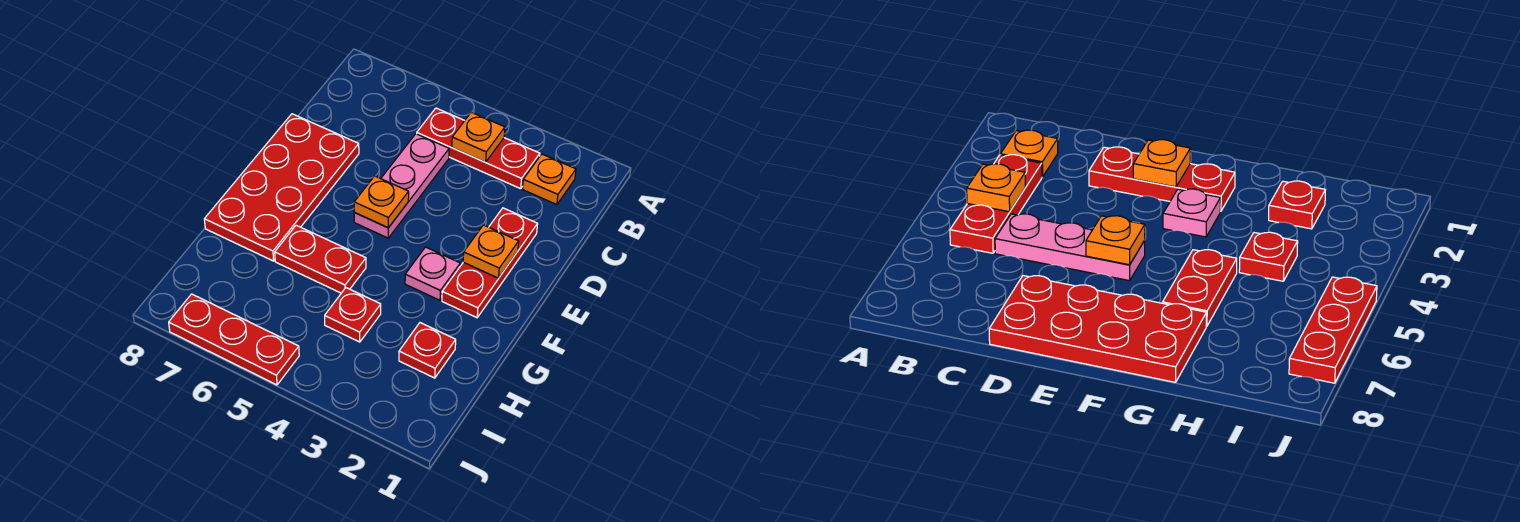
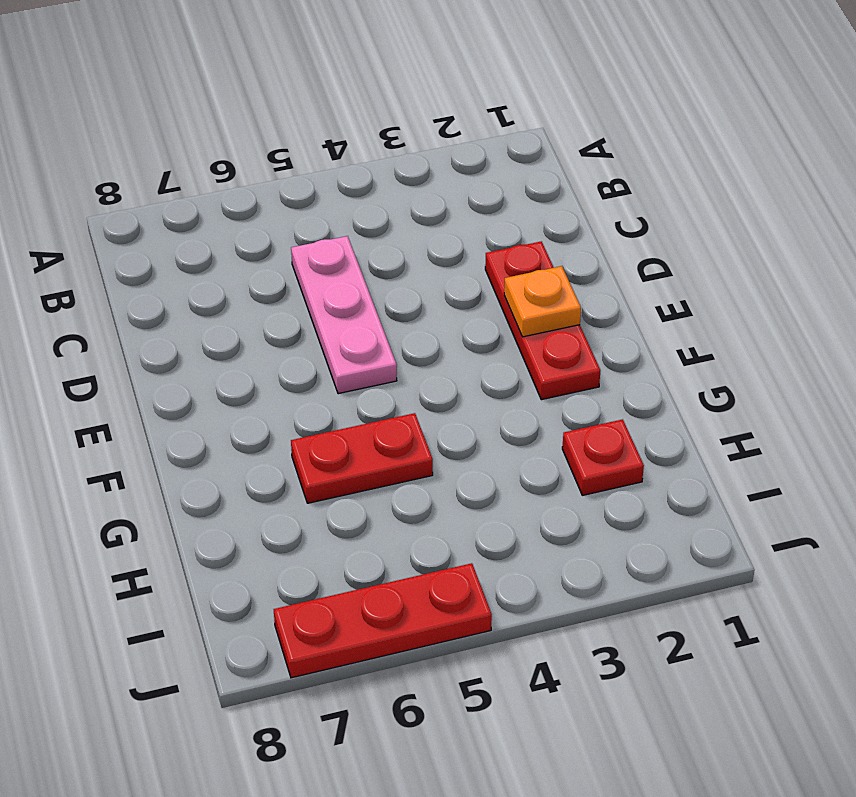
none -> orange 1x1 plate [523,154,576,205]
none -> red 1x3 plate [417,108,540,189]
none -> red 2x4 plate [204,114,359,261]

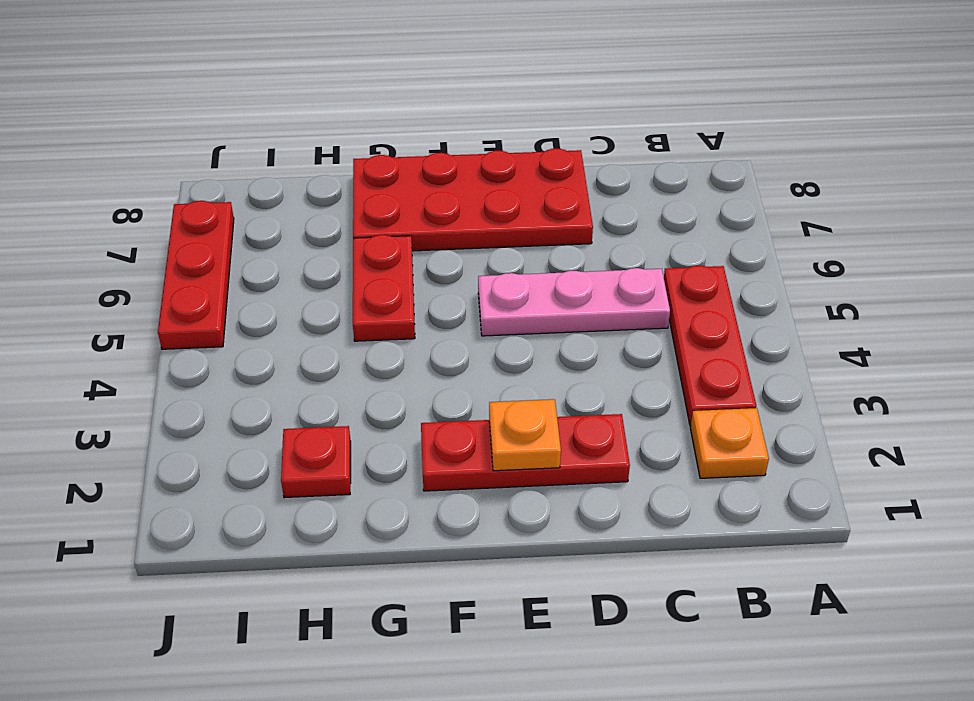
none -> pink 1x1 plate [405,247,460,300]
none -> red 1x1 plate [325,288,381,342]
none -> orange 1x1 plate [452,112,505,162]

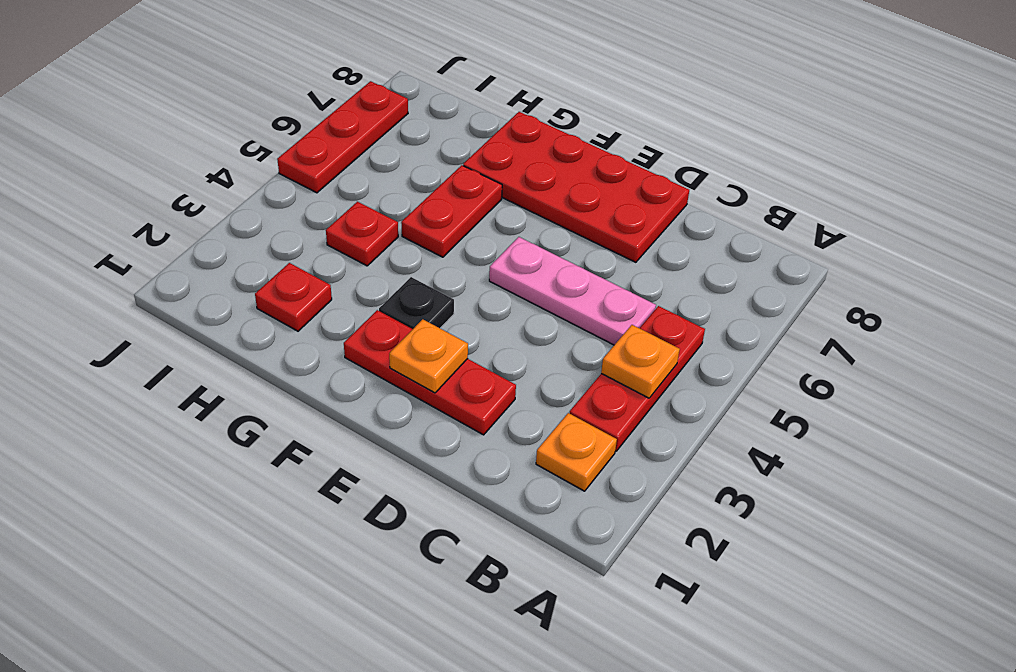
black 1x1 plate [379,277,454,329] -> pink 1x1 plate [405,247,460,300]
none -> orange 1x1 plate [354,176,409,228]

